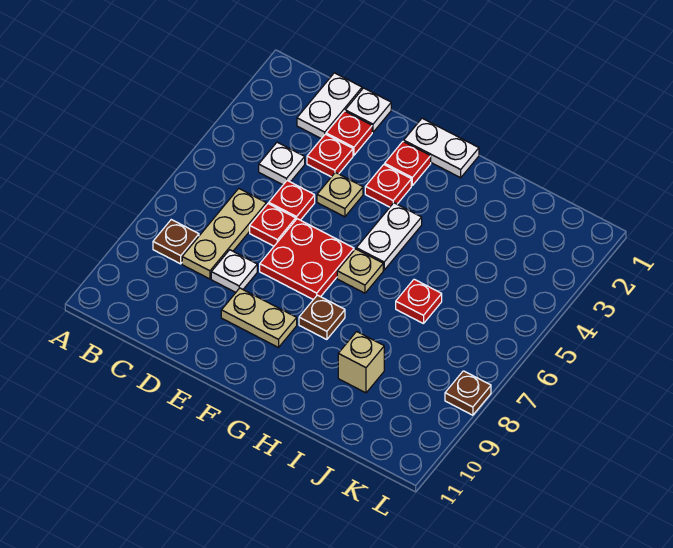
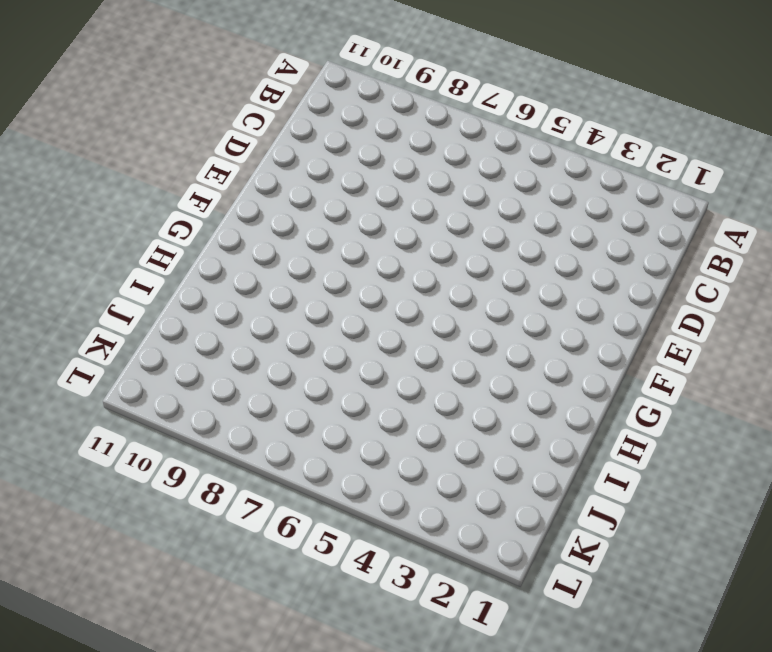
none -> brown 1x1 plate [153,220,199,264]
none -> white 1x2 plate [297,73,362,139]
none -> white 1x1 plate [259,142,305,185]

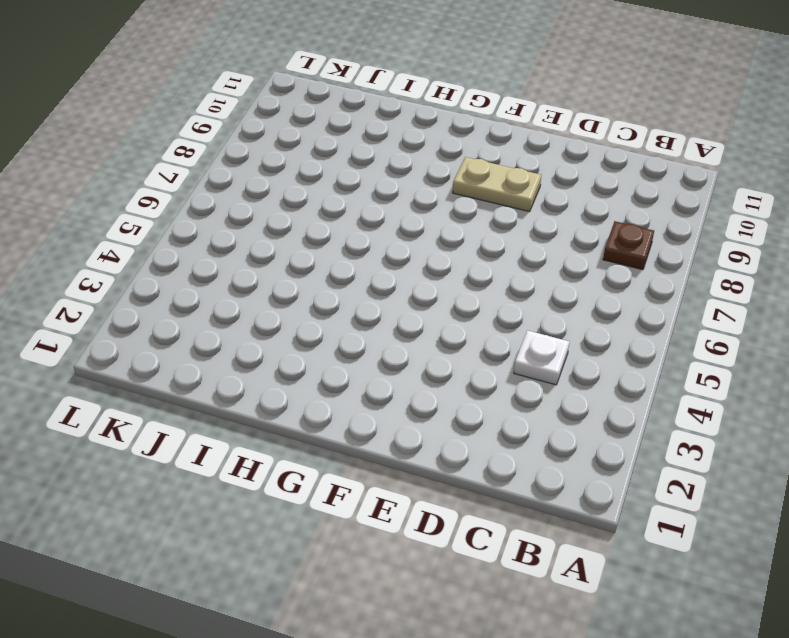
none -> white 1x2 plate [297,73,362,139]
none -> tan 1x3 plate [182,189,266,279]
none -> white 1x1 plate [345,88,391,132]

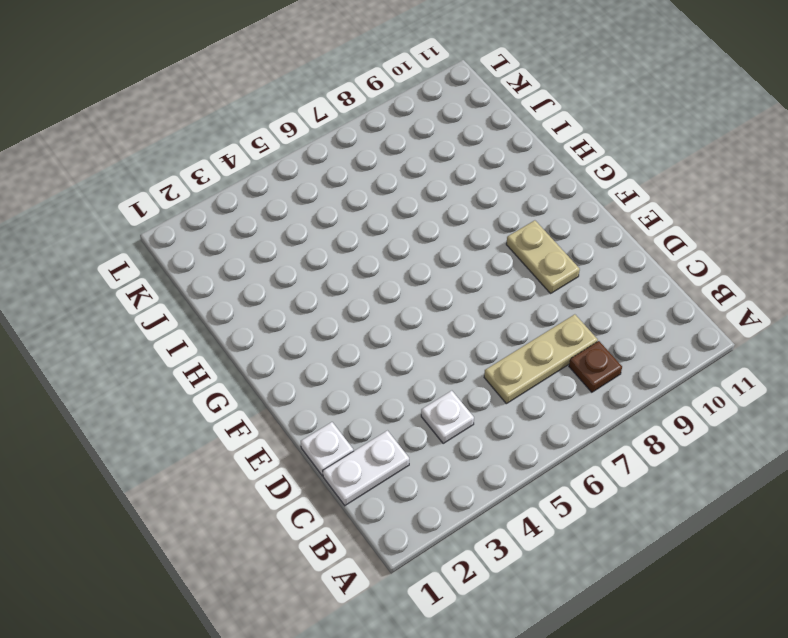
none -> red 1x1 plate [326,111,372,155]
none -> red 1x1 plate [307,134,353,177]
none -> red 1x1 plate [269,181,315,220]

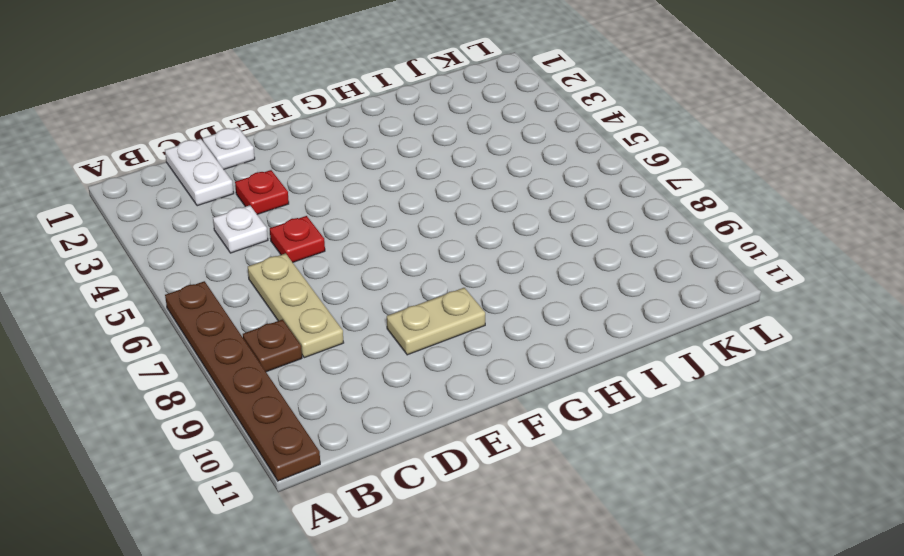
brown 1x6 plate [165,281,320,481] -> none
none -> red 1x1 plate [326,111,372,155]
none -> red 1x1 plate [250,204,296,246]
none -> white 1x1 plate [211,250,257,292]

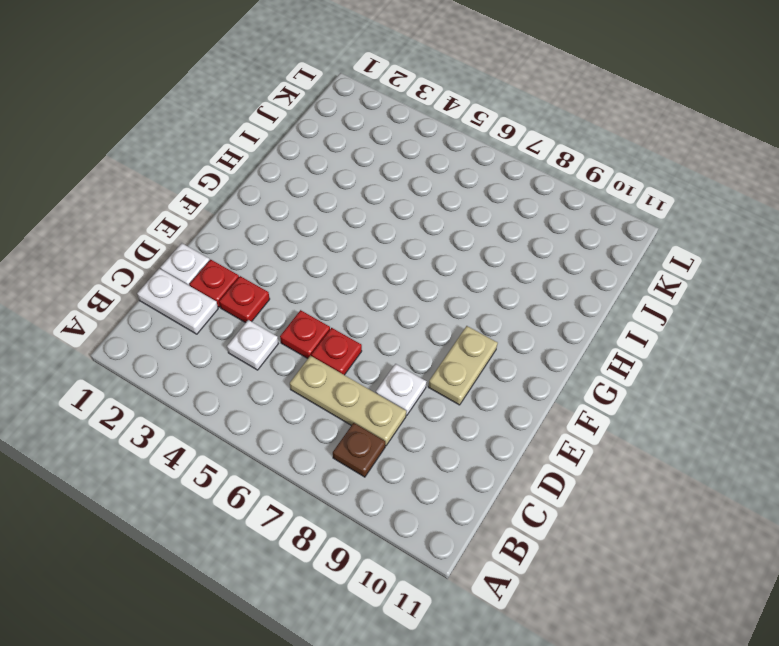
none -> tan 1x1 plate [317,173,363,217]
none -> red 2x2 plate [260,219,354,300]
none -> white 1x2 plate [404,118,479,178]

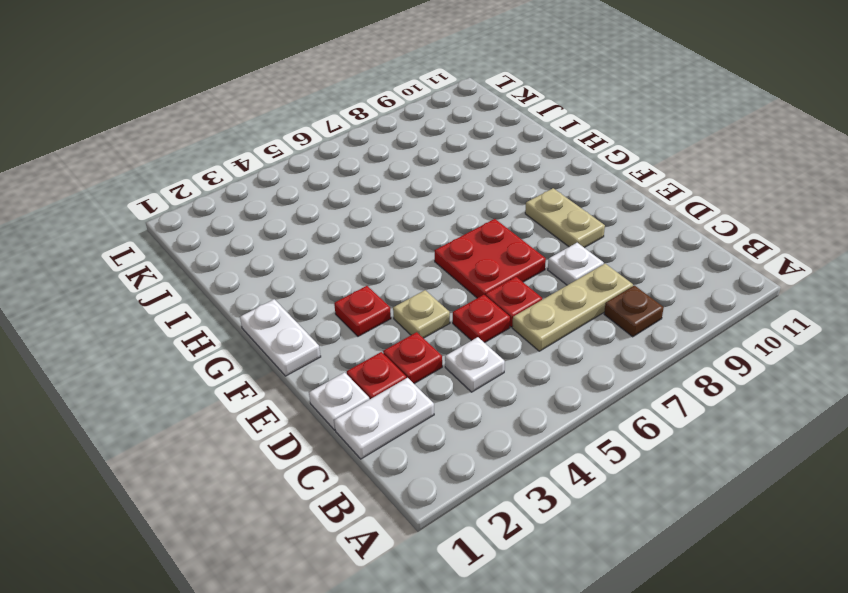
none -> red 1x1 plate [385,141,431,185]
none -> white 1x2 plate [356,203,422,270]
none -> tan 1x1 plate [337,249,383,293]

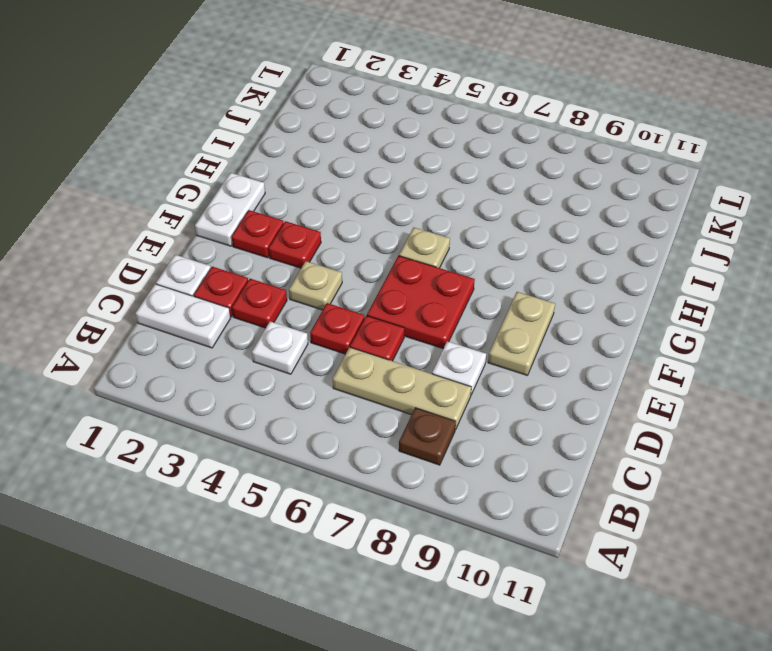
none -> white 1x2 plate [356,203,422,270]
none -> brown 1x1 plate [299,295,345,340]
none -> red 1x1 plate [396,279,442,324]

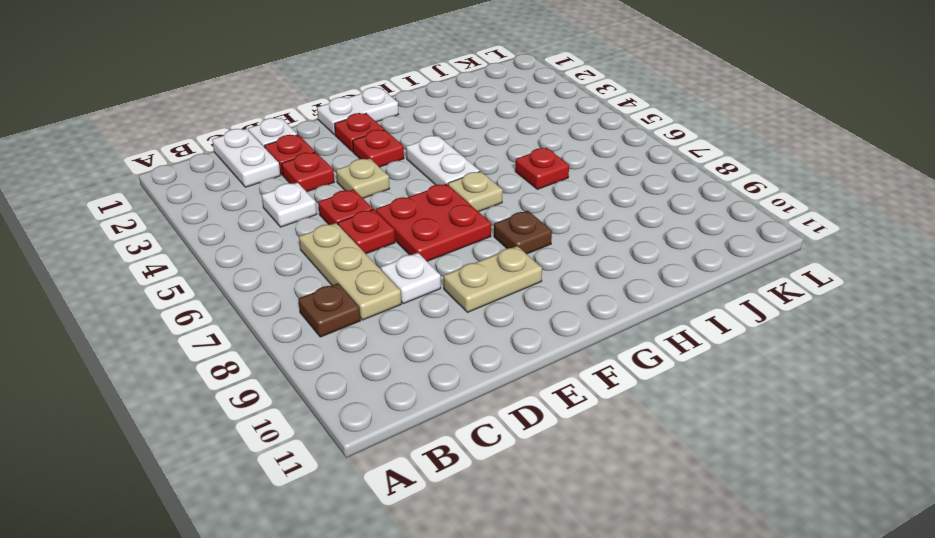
none -> tan 1x1 brick [338,332,384,393]
none -> brown 1x1 plate [445,371,491,415]

